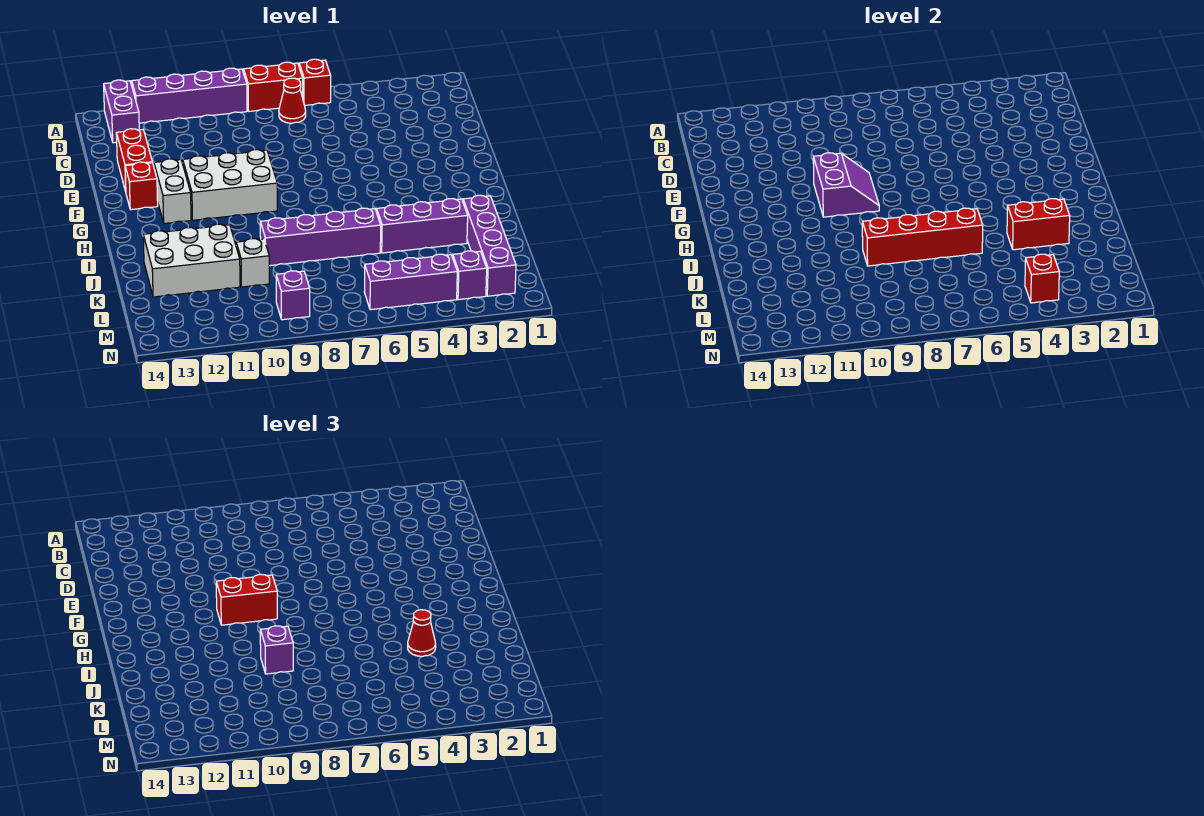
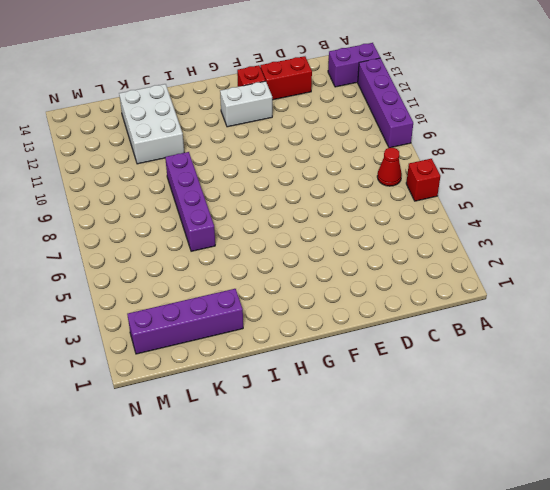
none -> red 1x2 brick [244,62,303,111]
none -> white 2x3 brick [183,150,277,220]
none -> purple 1x3 brick [377,199,468,253]

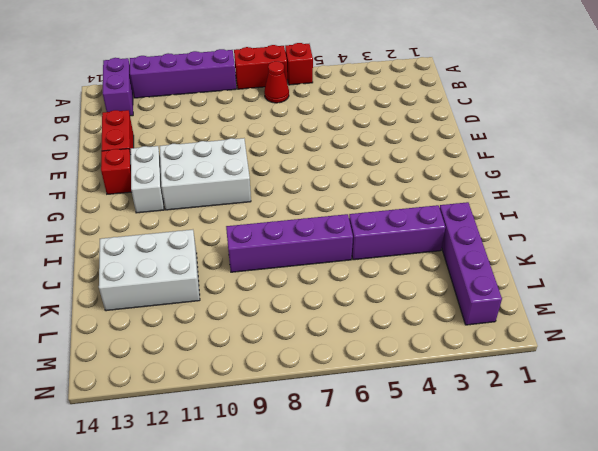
none -> white 1x1 brick [236,239,269,287]
none -> purple 1x1 brick [453,251,487,300]
none -> purple 1x3 brick [364,254,457,310]

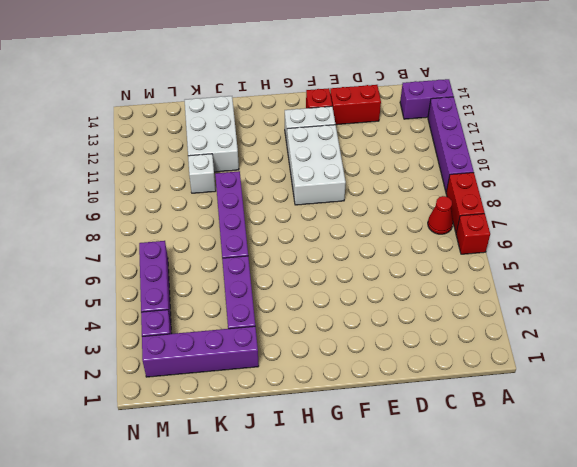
none -> purple 1x1 brick [276,271,310,320]
none -> purple 2x2 slope [813,153,879,217]
none -> red 1x2 brick [1007,199,1070,250]

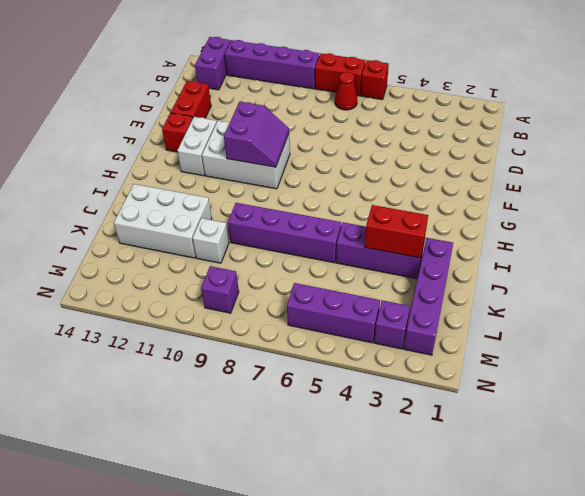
none -> red 1x4 brick [862,208,983,266]
none -> red 1x1 brick [1025,254,1059,303]
none -> red 1x2 brick [216,574,277,625]

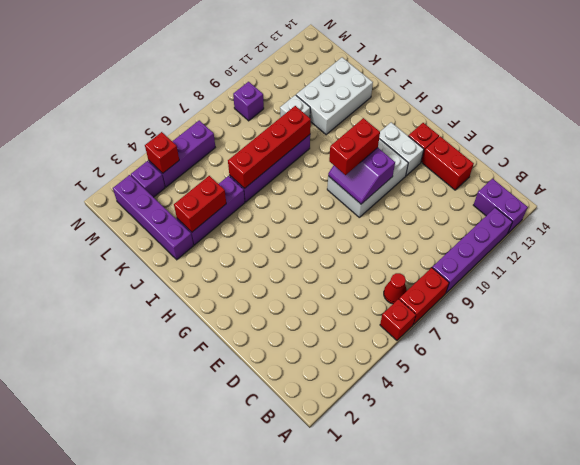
none -> red 1x1 cone [408,610,436,656]
none -> purple 1x1 brick [260,626,293,674]

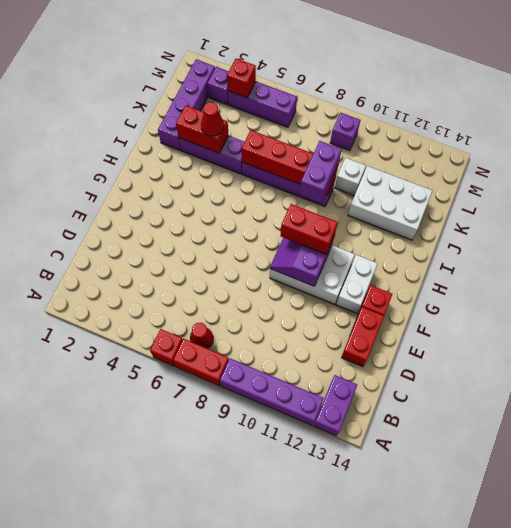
purple 1x2 brick [300,141,342,202] -> purple 1x1 brick [260,626,293,674]

